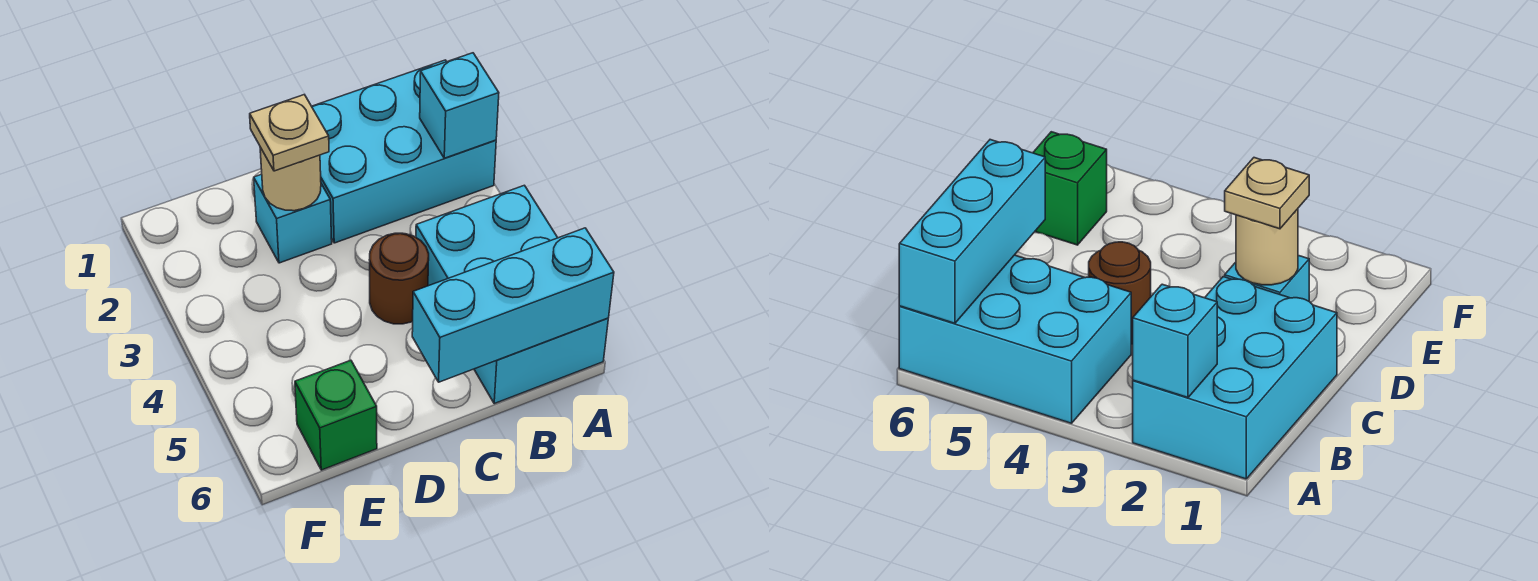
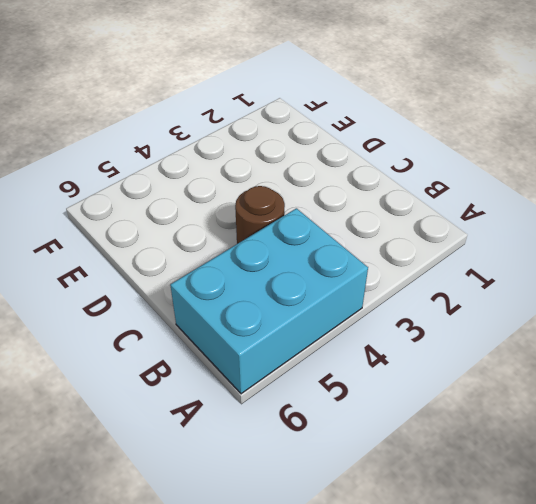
none -> cyan 2x3 brick [312,60,496,243]
none -> cyan 1x1 brick [254,174,332,263]

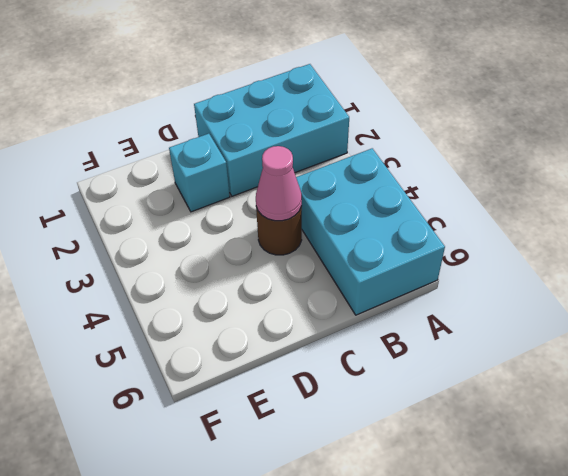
pink 1x1 cone [256,146,302,221] -> none
none -> green 1x1 brick [295,360,377,470]
none -> cyan 1x1 brick [420,53,499,158]

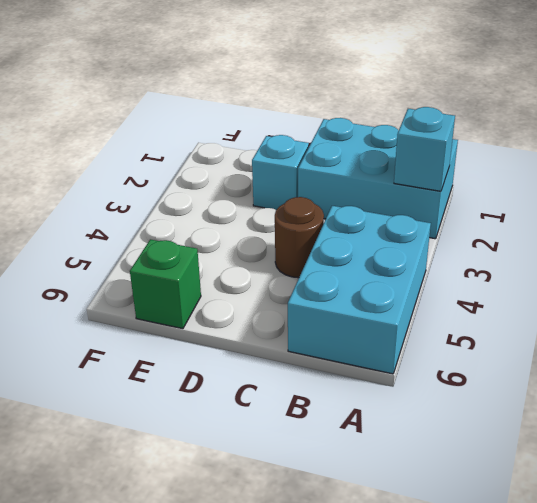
none -> cyan 1x3 brick [412,228,614,382]
none -> tan 1x1 round brick [260,147,321,211]

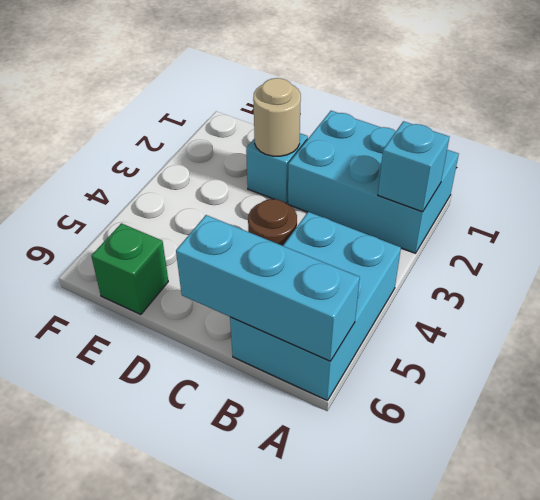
none -> tan 1x1 plate [250,95,329,171]

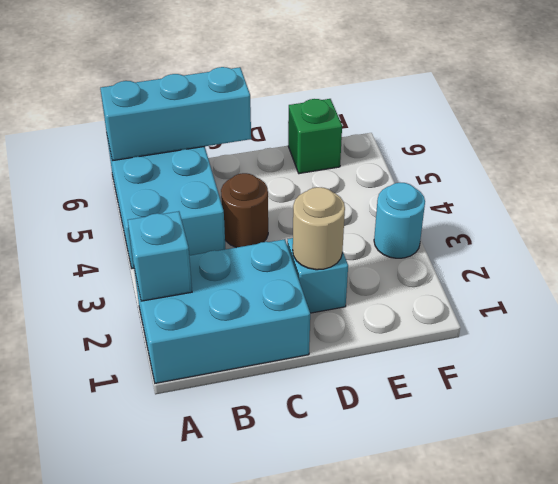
cyan 1x1 round brick [374,183,425,258] -> none
none -> tan 1x1 plate [250,95,329,171]

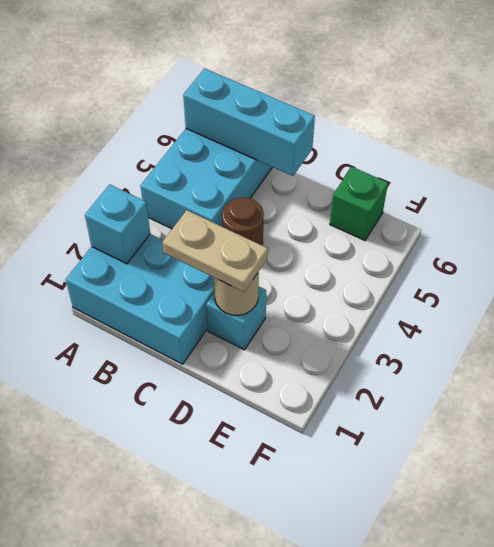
tan 1x2 plate [162,210,268,292] -> tan 1x1 plate [250,95,329,171]

